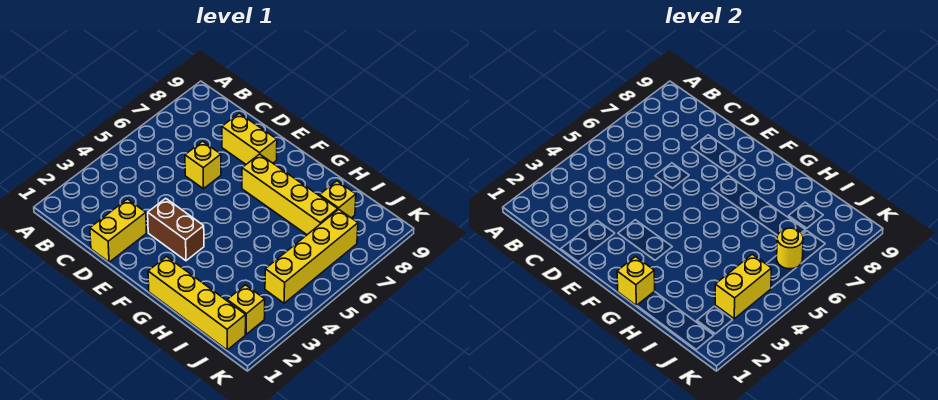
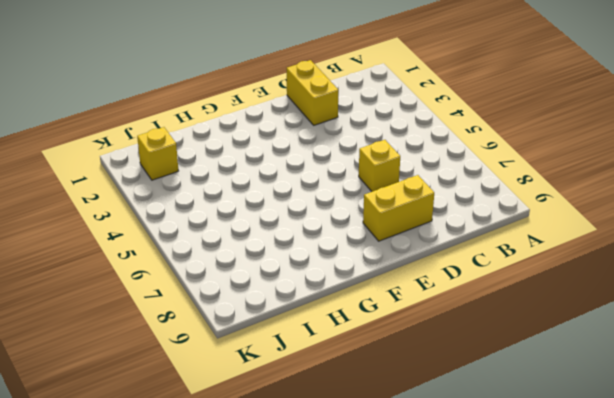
none -> brown 1x2 brick [148,198,204,261]
none -> yellow 1x4 brick [242,154,338,235]
none -> yellow 1x4 brick [148,257,246,350]

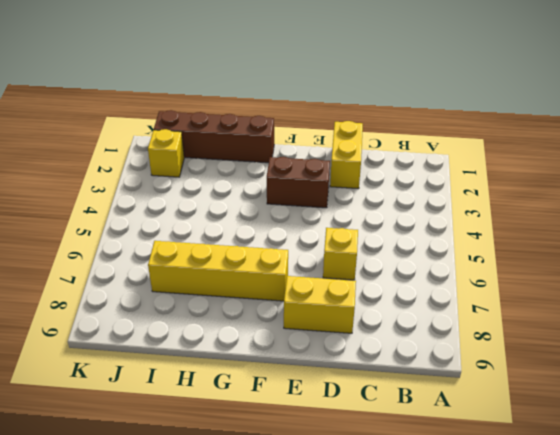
brown 1x4 brick [154,110,274,163] -> yellow 1x4 brick [148,257,246,350]
none -> yellow 1x1 brick [320,181,356,218]
none -> yellow 1x4 brick [265,209,358,303]
none -> yellow 1x1 brick [617,257,655,306]

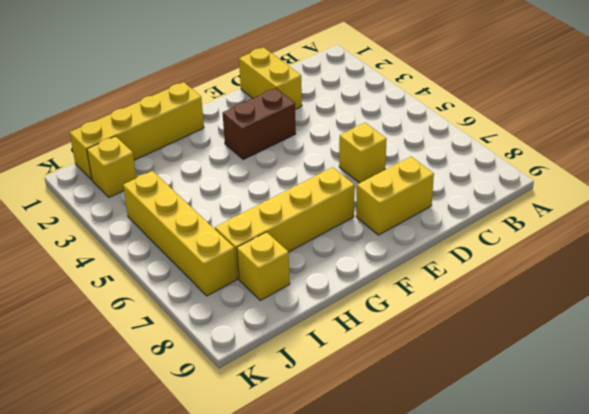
none -> yellow 1x1 brick [617,257,655,306]
none -> yellow 1x2 brick [715,254,771,319]
none -> yellow 1x1 round brick [777,228,803,269]

